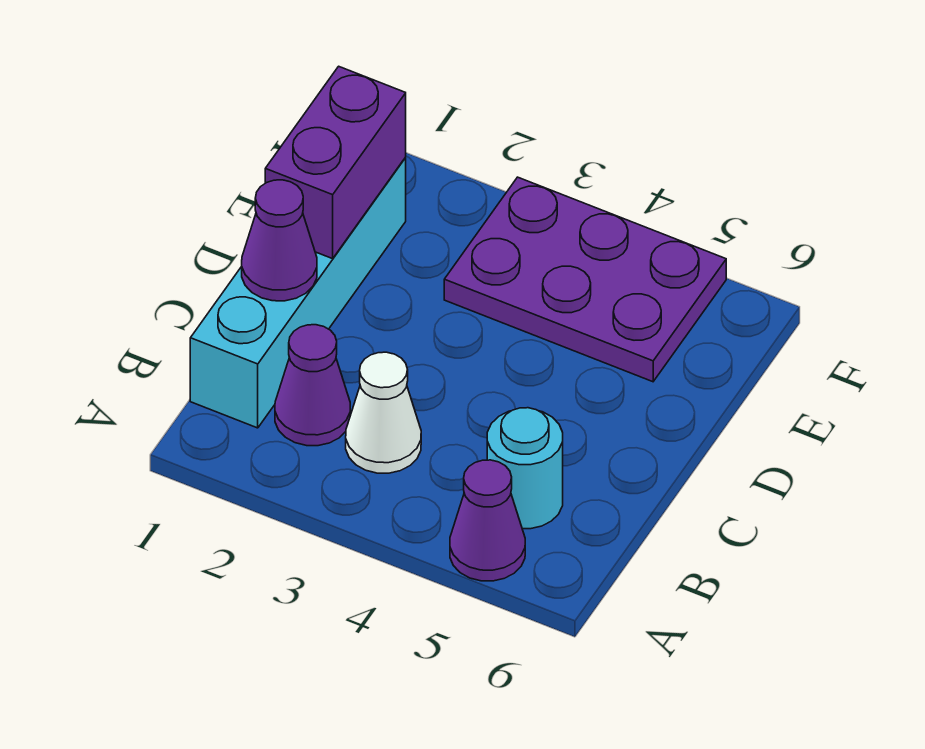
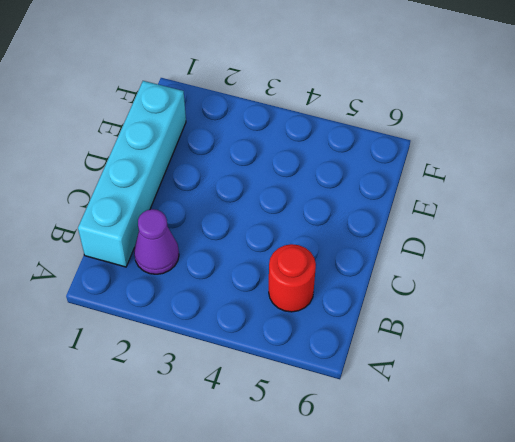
red 1x1 round brick [269,244,316,312] -> cyan 1x1 round brick [487,408,563,529]
none -> purple 1x1 cone [450,460,525,581]
none -> white 1x1 cone [346,352,421,473]

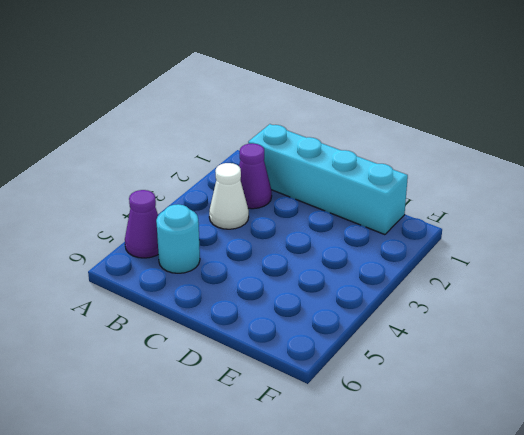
none -> purple 2x3 plate [444,177,726,382]
none -> purple 1x1 cone [242,180,317,301]

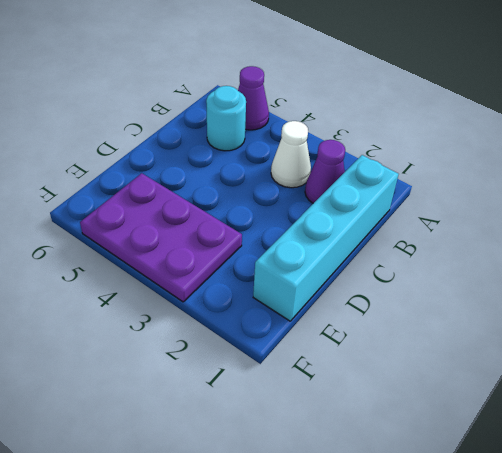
none -> purple 1x1 cone [242,180,317,301]
none -> purple 1x2 brick [265,66,406,259]

